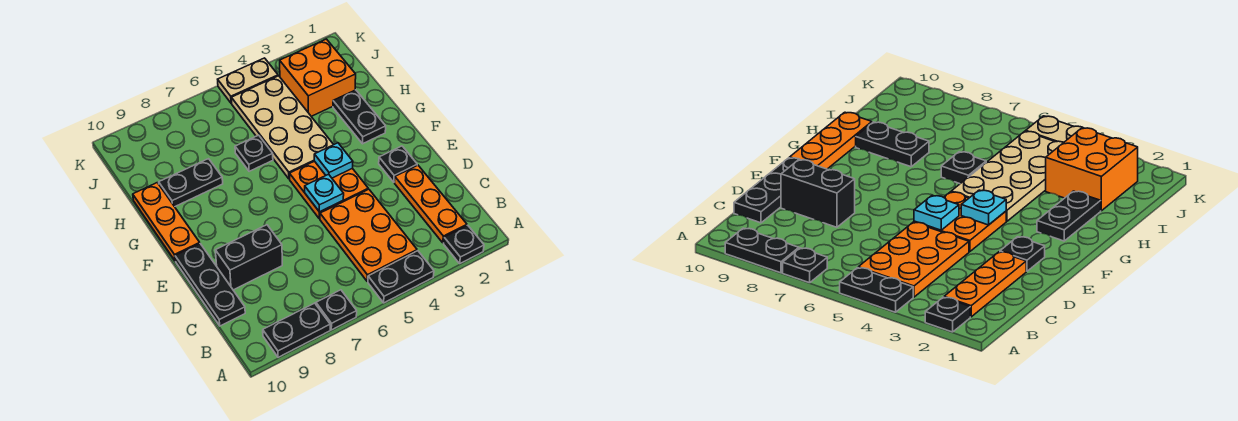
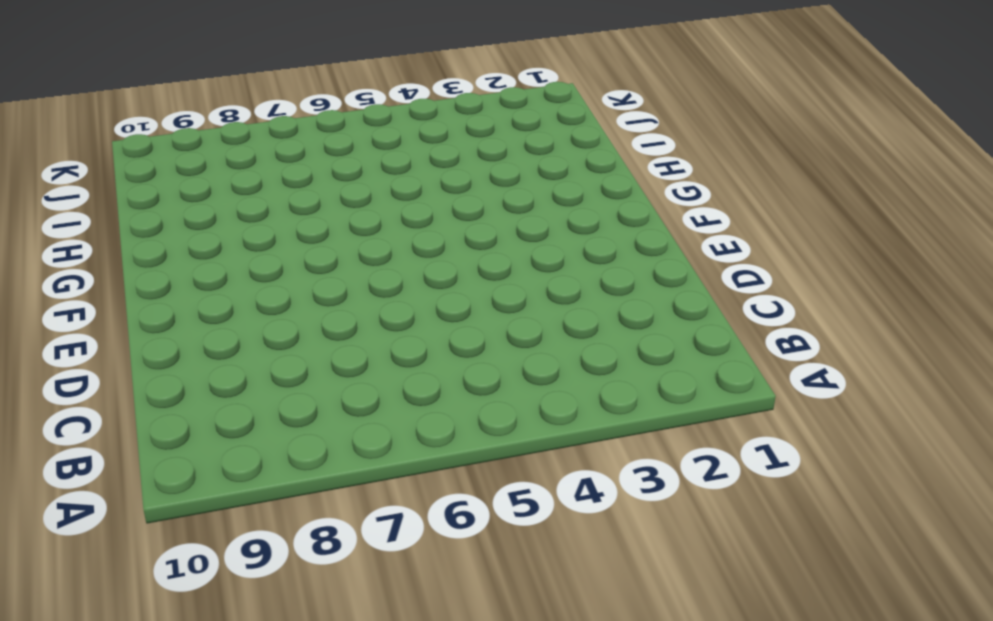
none -> black 1x1 plate [444,225,484,263]
none -> black 1x2 plate [368,251,434,303]
none -> black 1x1 plate [316,290,357,330]

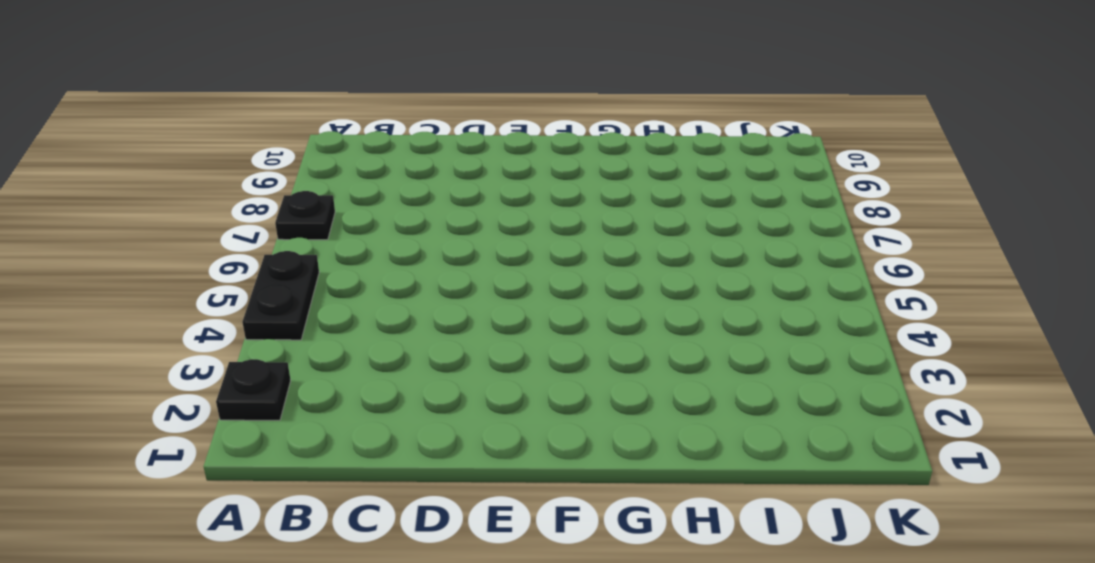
none -> black 1x2 plate [263,303,330,357]
none -> orange 1x3 plate [395,165,467,243]
none -> orange 2x3 plate [320,189,417,281]

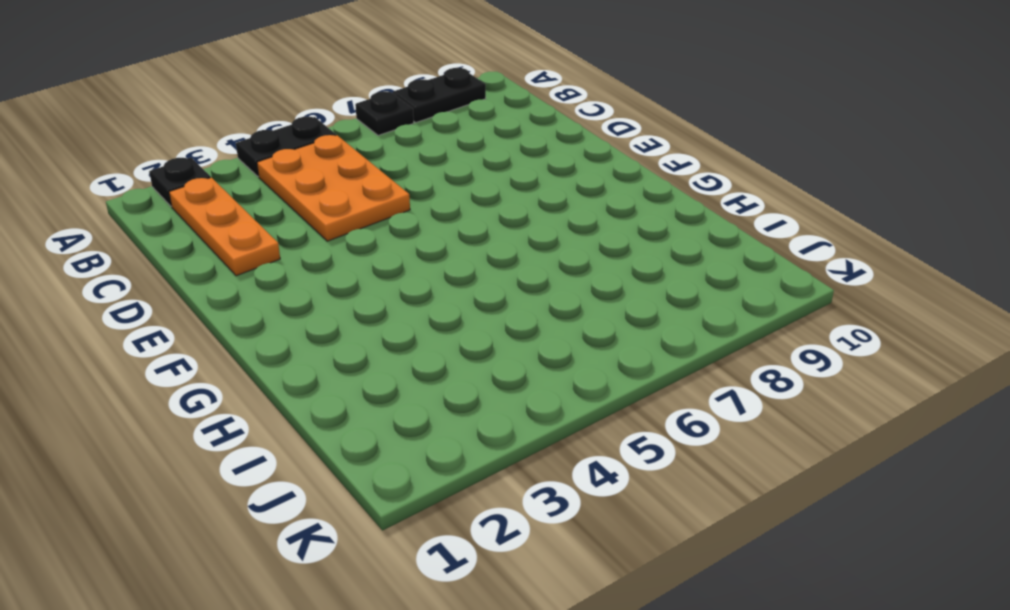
none -> black 1x3 plate [175,244,245,326]
none -> black 1x2 brick [215,225,282,290]
none -> black 1x1 plate [379,146,417,182]

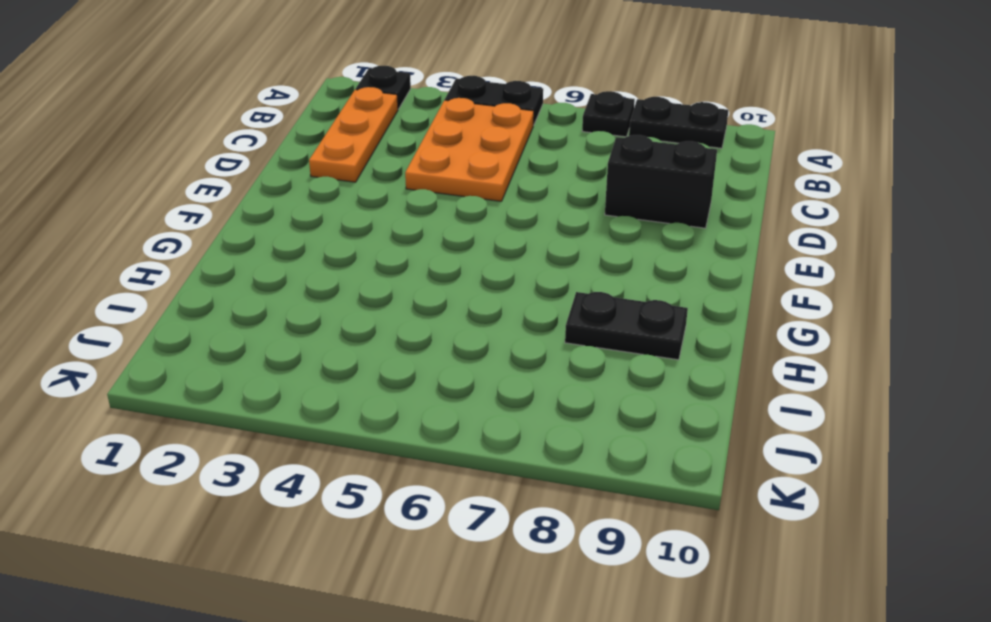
none -> black 1x3 plate [175,244,245,326]
none -> black 1x1 plate [379,146,417,182]
none -> orange 2x2 plate [290,161,368,219]

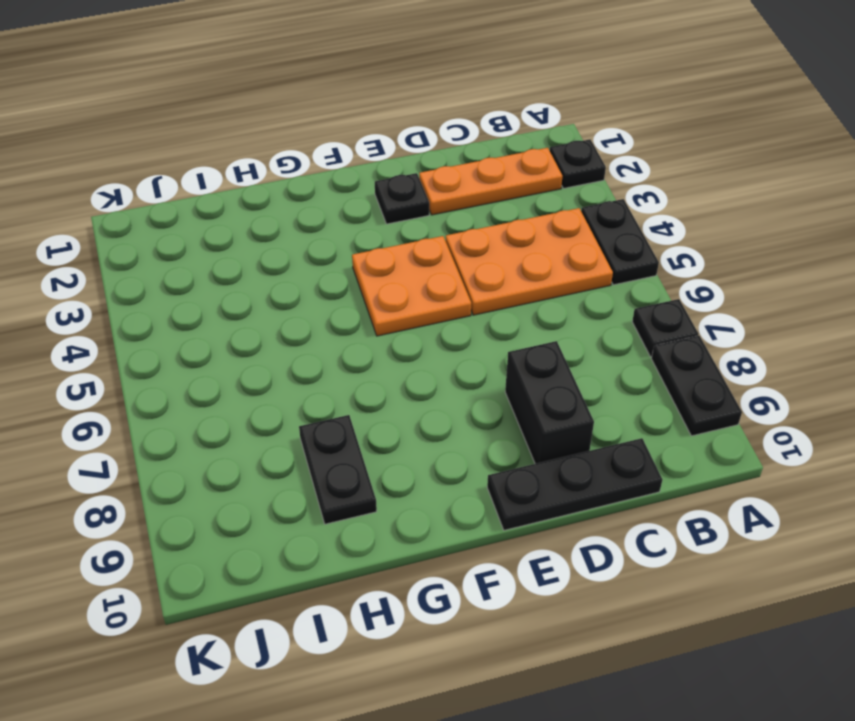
none -> orange 1x3 plate [133,183,200,261]
none -> black 1x2 plate [333,90,386,144]
none -> tan 2x4 plate [231,76,334,179]

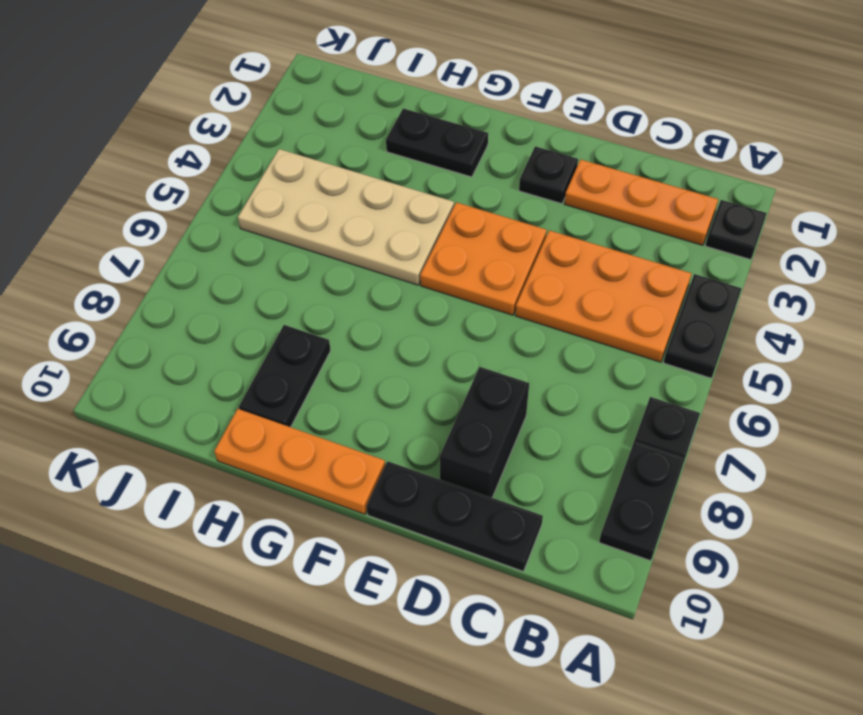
none -> black 1x1 plate [235,135,273,171]
none -> orange 2x2 brick [280,39,356,116]
none -> tan 1x2 plate [218,58,278,103]

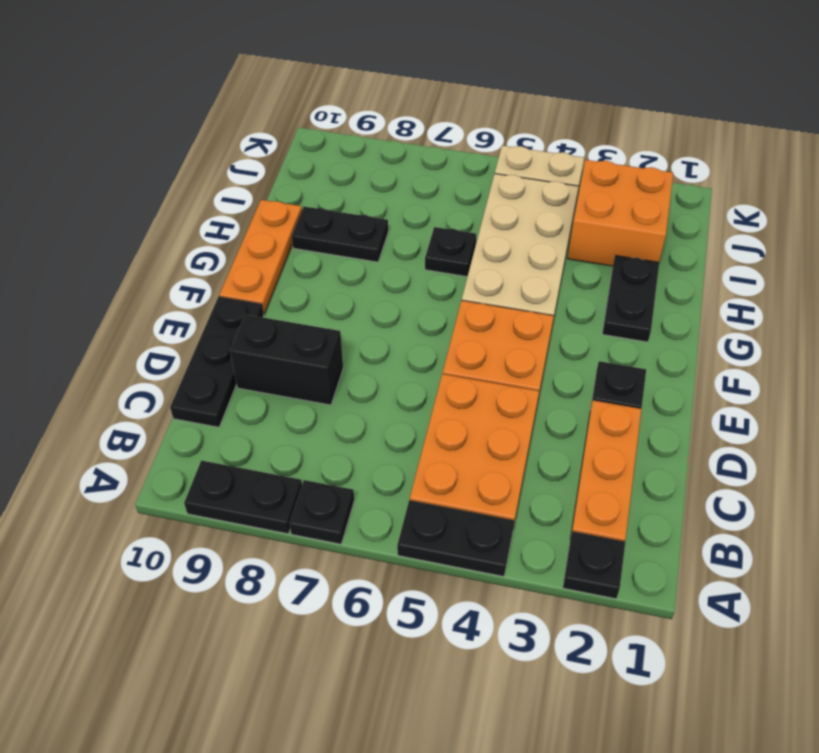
none -> cyan 1x1 plate [305,174,344,212]
none -> cyan 1x1 plate [314,143,353,178]

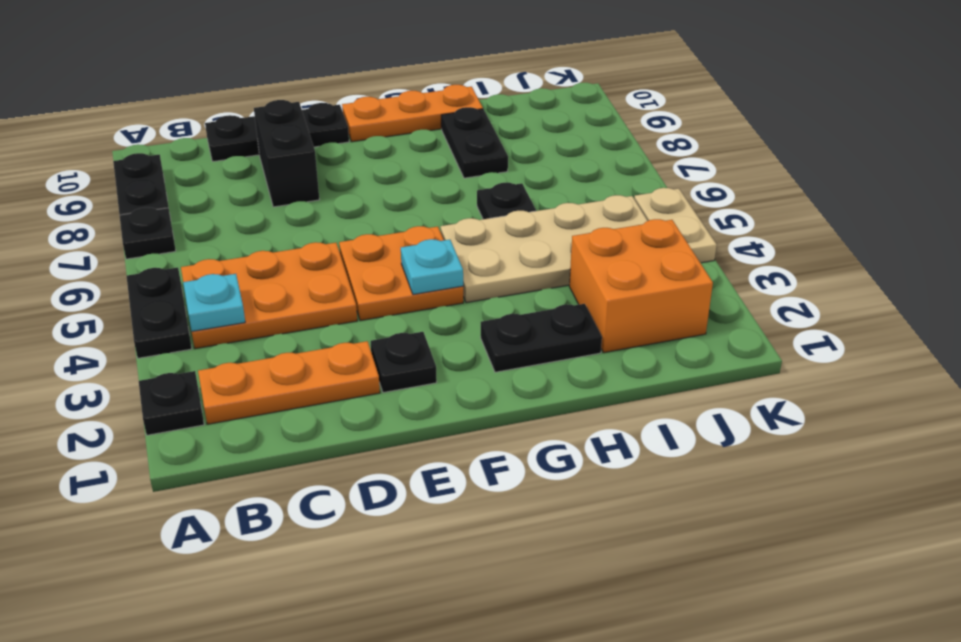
cyan 1x1 plate [183,274,245,331] -> cyan 1x1 plate moved to [305,174,344,212]

